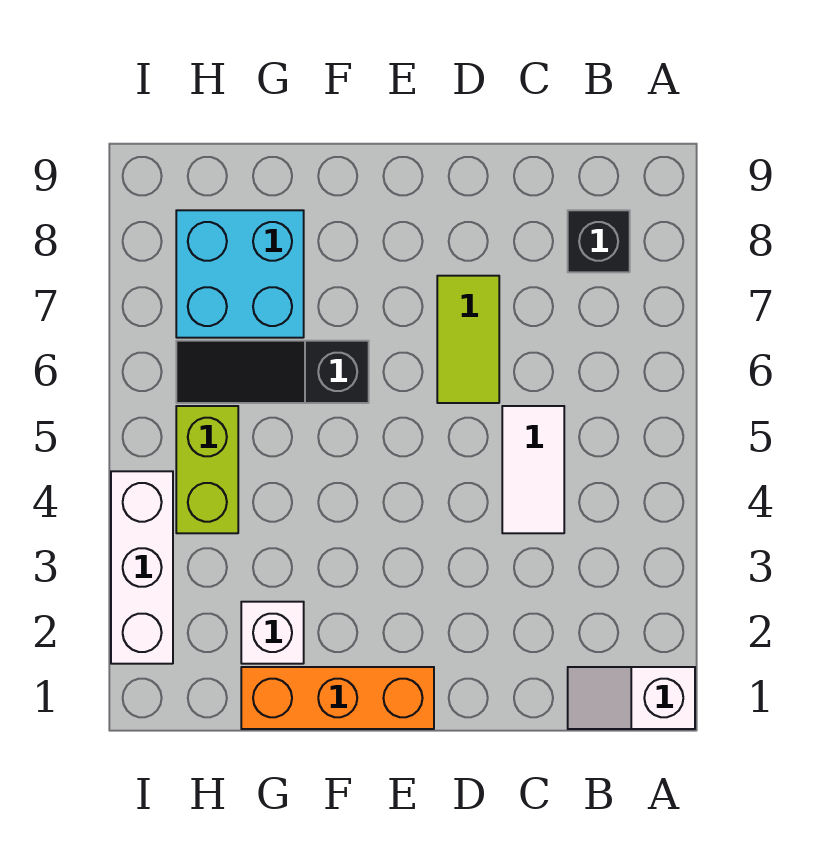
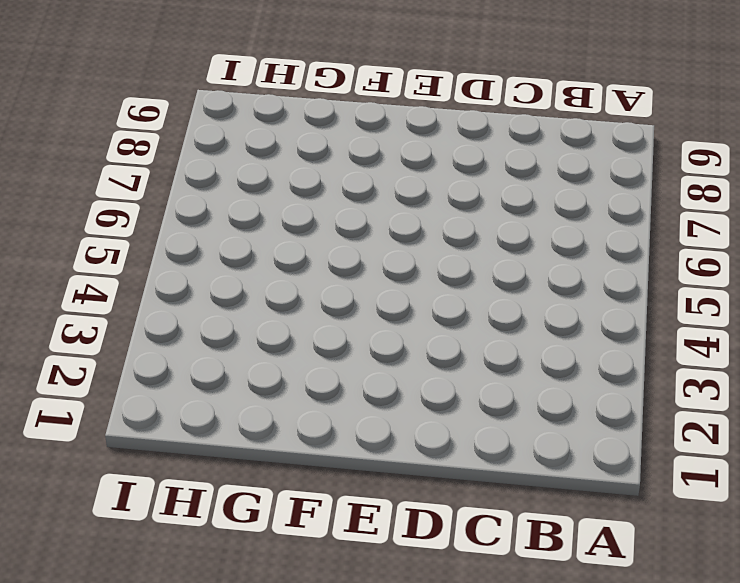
none -> white 1x2 slope [568,667,695,729]
none -> black 1x1 brick [568,210,630,272]

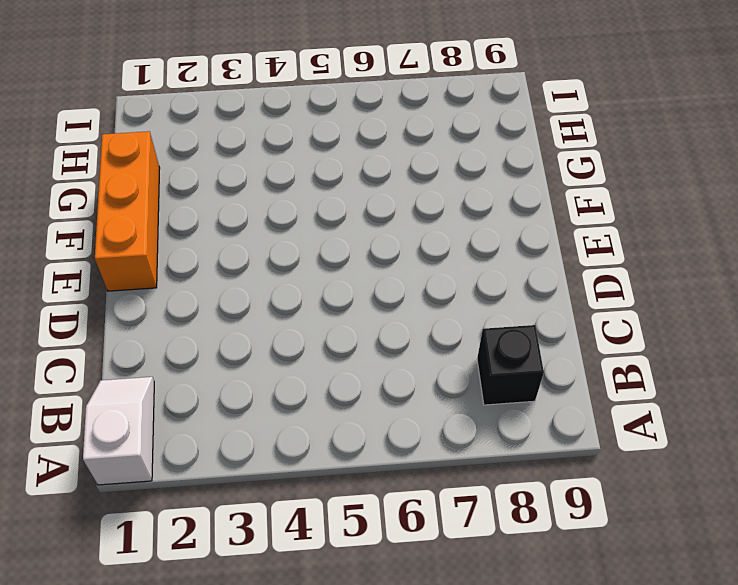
none -> white 1x2 tile [502,406,564,533]
none -> lime 1x2 tile [437,276,499,403]

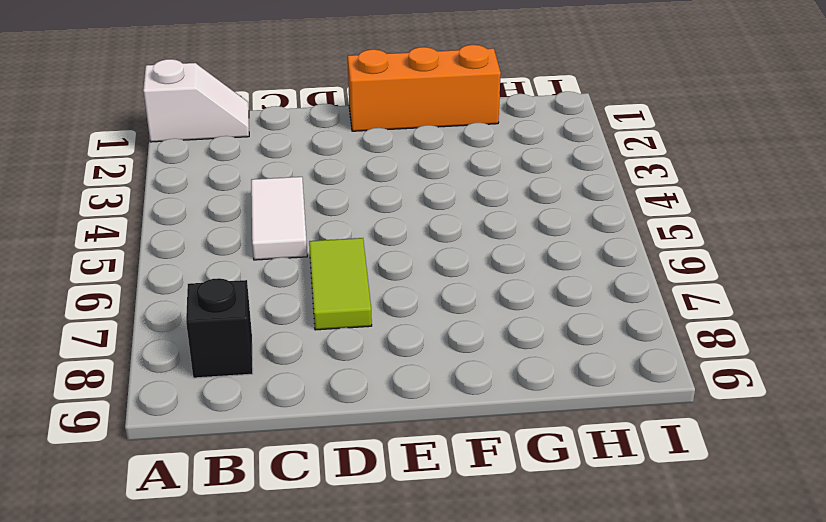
none -> black 1x3 slope [176,341,369,403]
none -> white 1x1 brick [241,602,304,664]

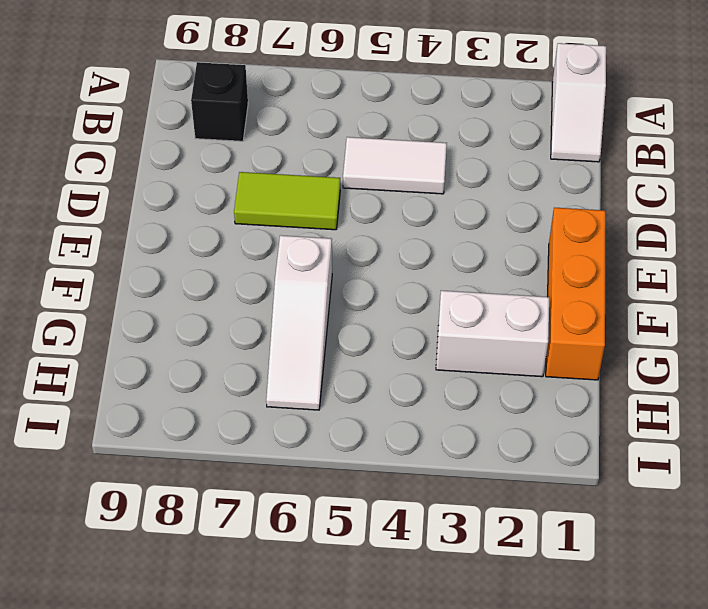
white 1x3 slope [266,235,332,410] -> black 1x3 slope [176,341,369,403]
white 1x2 brick [436,291,549,377] -> white 1x1 brick [241,602,304,664]
none -> cyan 2x2 brick [176,210,304,338]
none -> lime 1x2 brick [176,406,238,533]

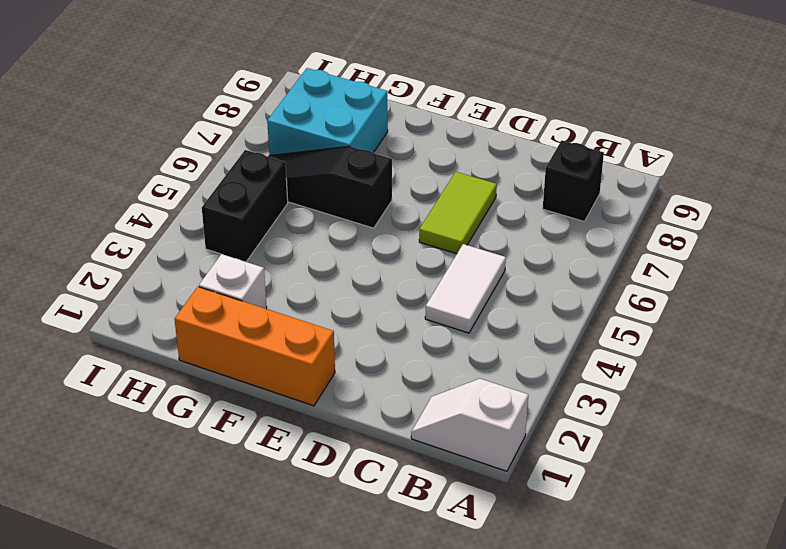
black 1x2 brick [202,150,288,262] -> lime 1x2 brick [176,406,238,533]
none -> white 1x3 brick [111,471,173,664]

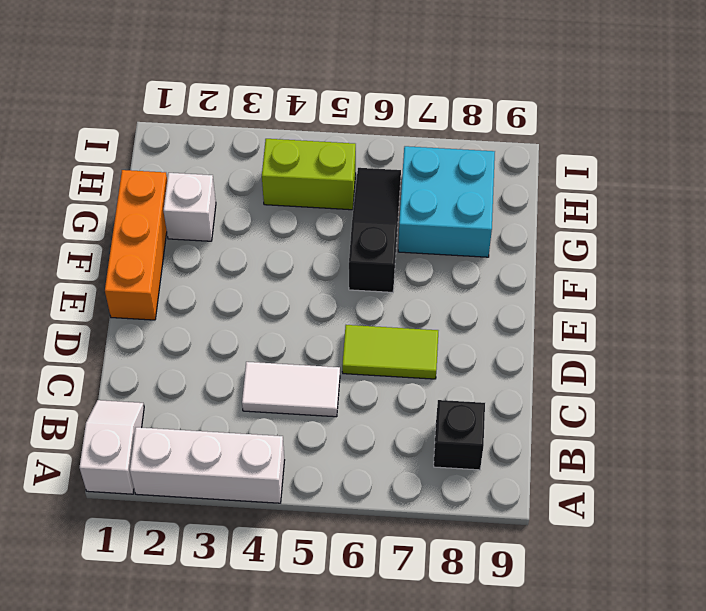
white 1x3 brick [130,427,285,503] -> white 1x3 brick moved to [111,471,173,664]

